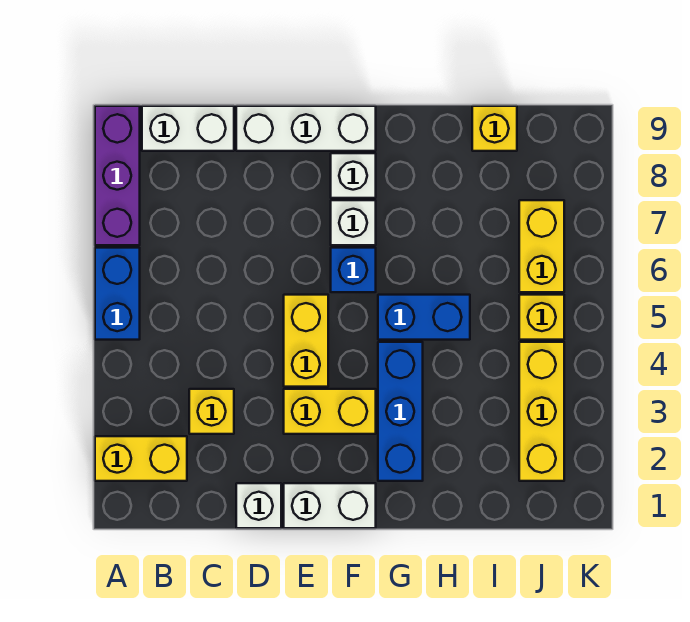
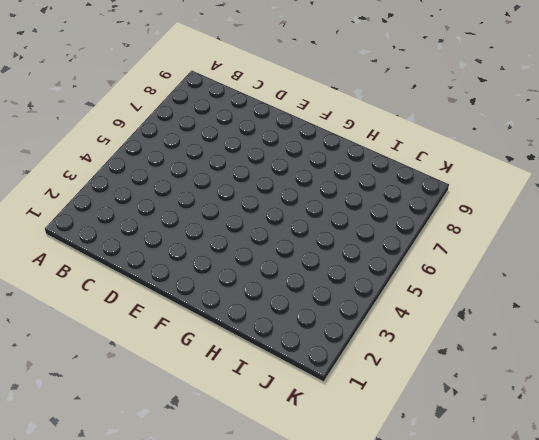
none -> yellow 1x2 brick [95,436,187,481]
none -> blue 1x2 brick [95,248,140,340]
none -> purple 1x3 brick [95,106,140,245]

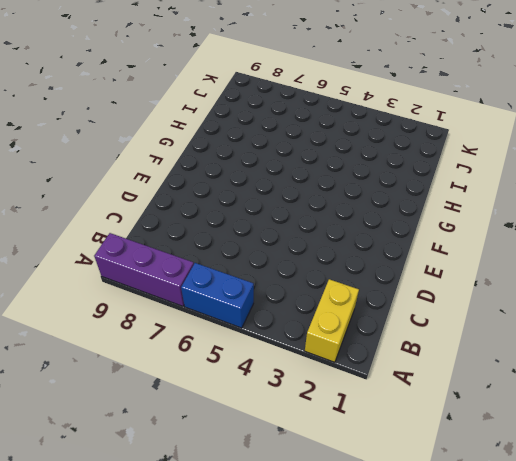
none -> white 1x2 brick [142,106,234,151]
none -> yellow 1x1 brick [189,389,234,434]
none -> white 1x1 brick [236,483,281,528]

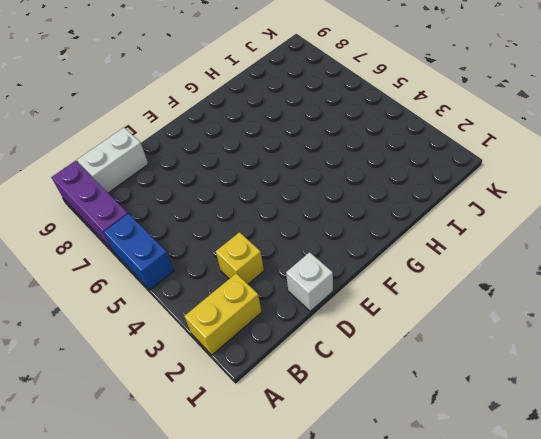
none -> white 1x3 brick [236,106,376,151]
none -> white 1x2 brick [284,483,376,528]
none -> yellow 1x2 brick [284,389,376,434]

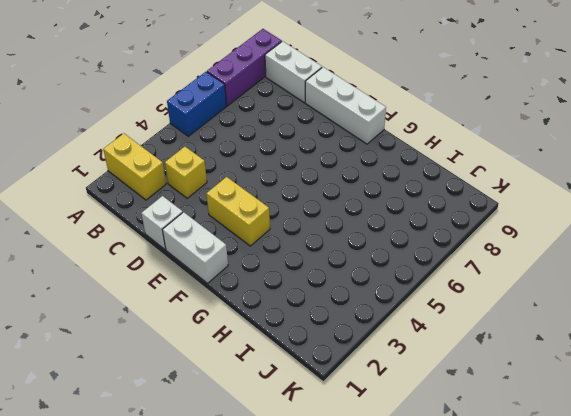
none -> yellow 1x2 brick [284,295,328,387]
none -> blue 1x1 brick [331,248,376,292]
none -> white 1x1 brick [331,200,376,245]

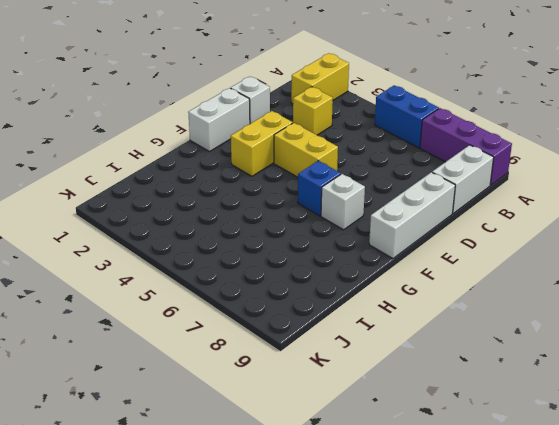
none -> white 1x1 brick [331,153,376,198]
none -> blue 1x3 brick [378,342,423,481]
none -> blue 1x2 brick [378,295,470,340]

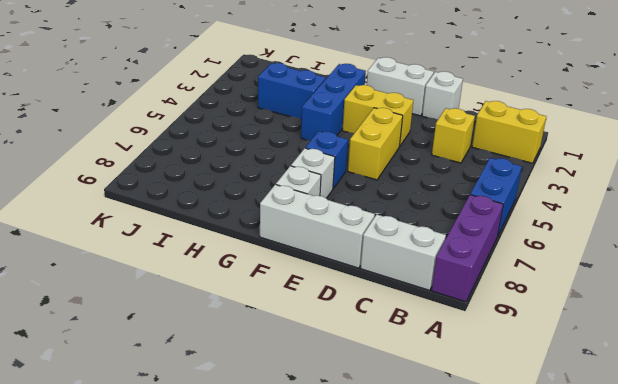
blue 1x2 brick [258,63,326,120] -> blue 1x2 brick moved to [378,295,470,340]
none -> yellow 1x1 brick [472,106,517,151]
none -> yellow 1x3 brick [519,342,564,481]
none -> yellow 1x1 brick [519,295,564,340]

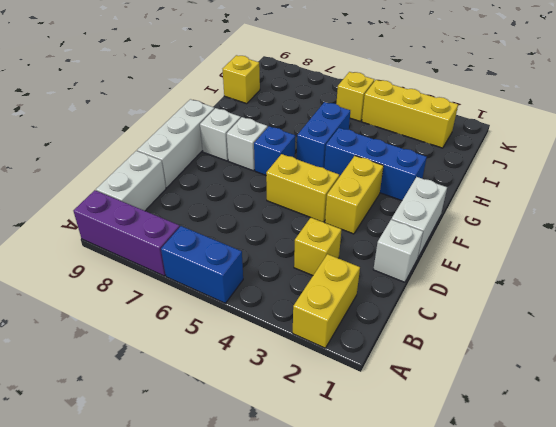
none -> yellow 1x2 brick [519,200,564,292]

